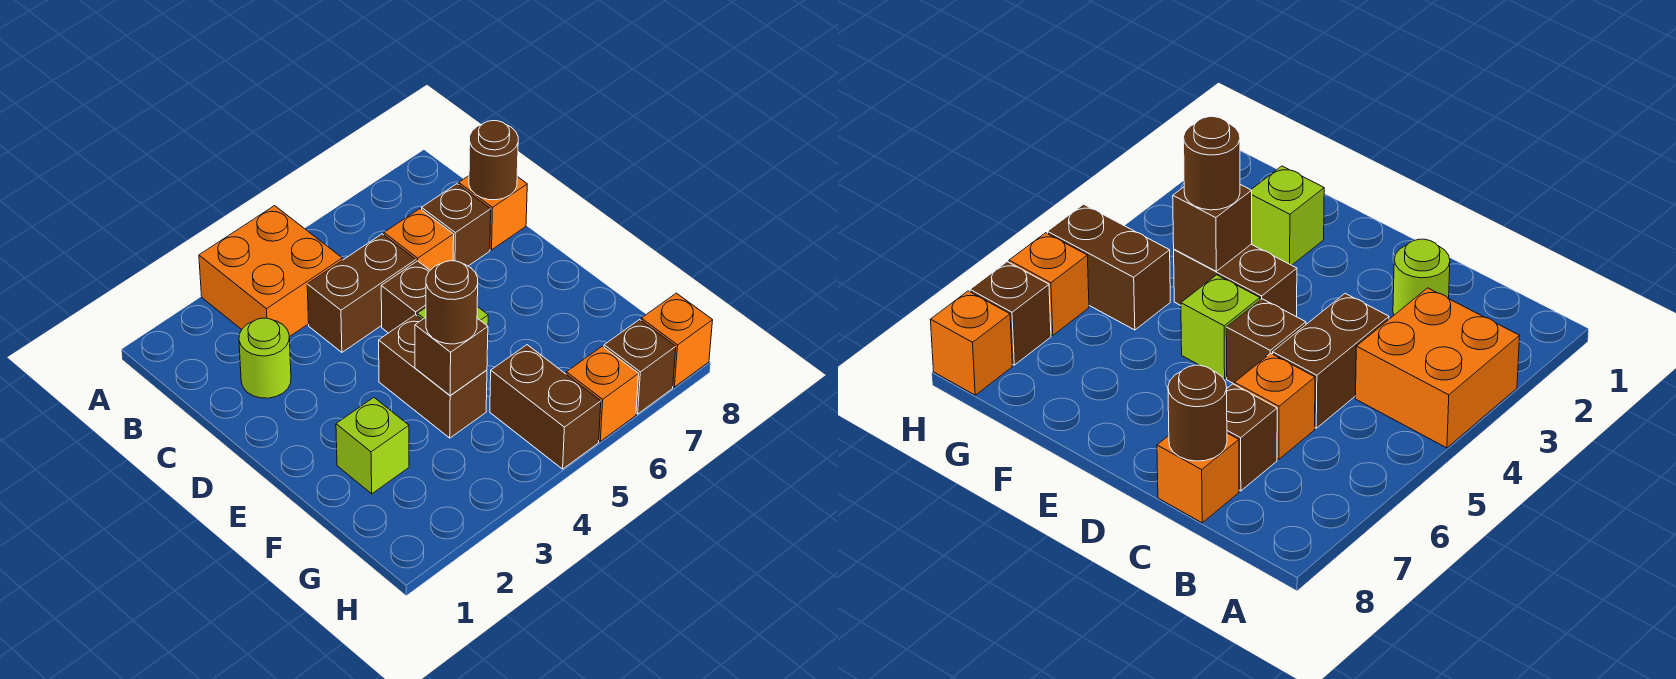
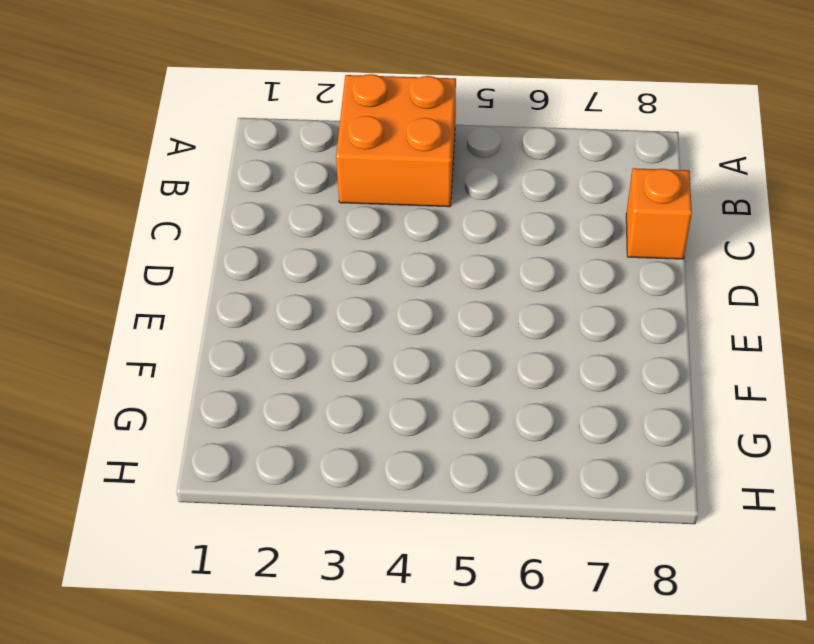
none -> lime 1x1 round brick [239,318,291,398]
none -> brown 1x2 brick [307,234,416,352]
none -> orange 1x1 brick [384,209,454,270]

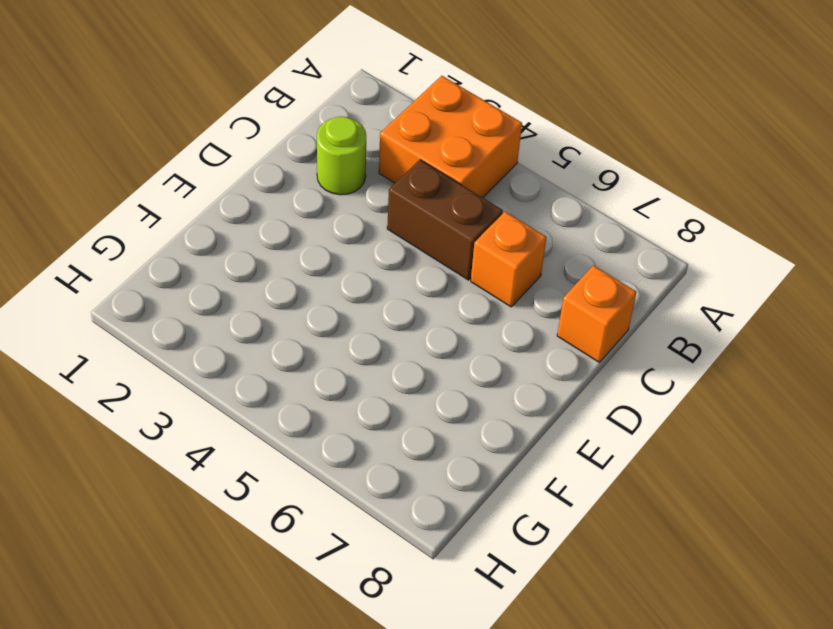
none -> brown 1x1 brick [422,184,491,266]
none -> brown 1x1 brick [381,261,430,333]
none -> brown 1x2 brick [379,315,487,438]

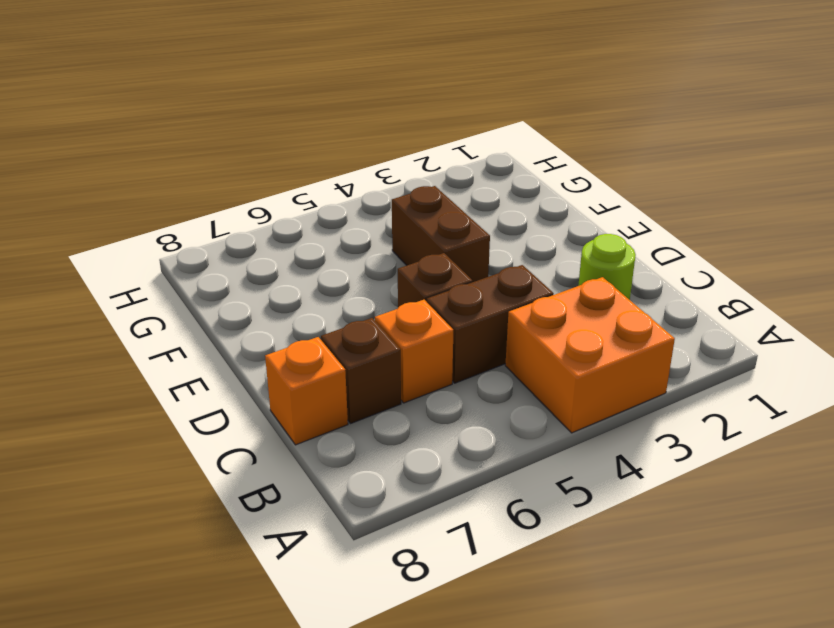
none -> lime 1x1 brick [1181,275,1260,379]
none -> lime 1x1 brick [336,398,409,494]
none -> brown 1x2 brick [490,345,601,469]

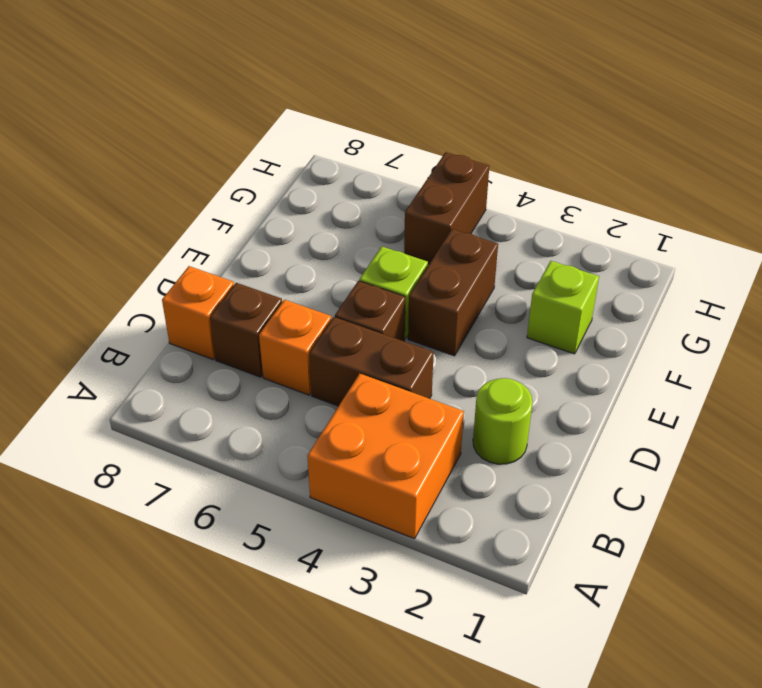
none -> orange 1x1 brick [566,346,639,441]
none -> brown 1x1 brick [604,320,676,414]
none -> orange 1x1 brick [641,293,713,387]

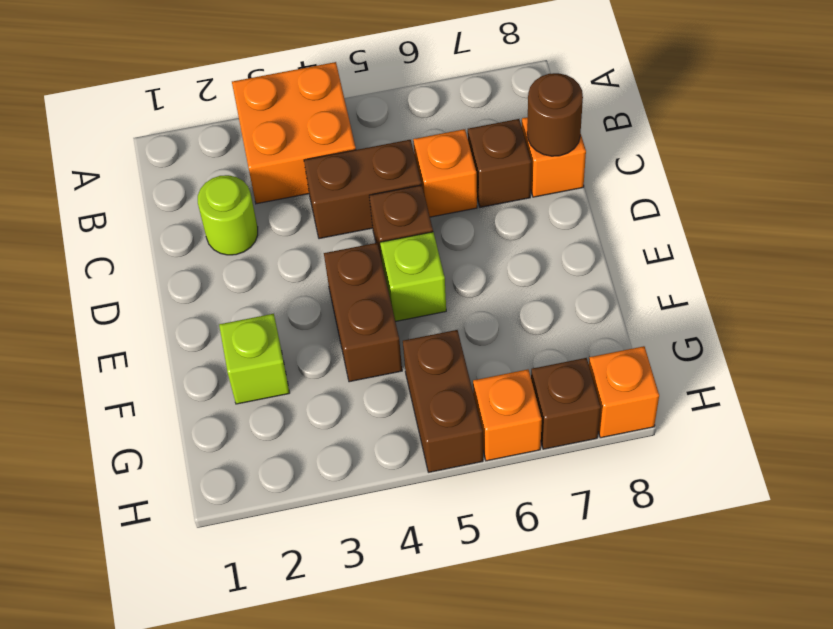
none -> brown 1x1 brick [415,318,488,396]
none -> brown 1x1 round brick [426,261,478,344]

